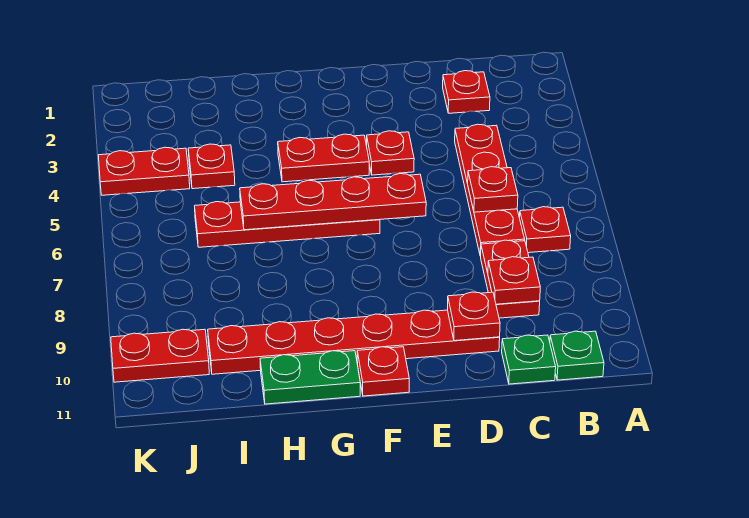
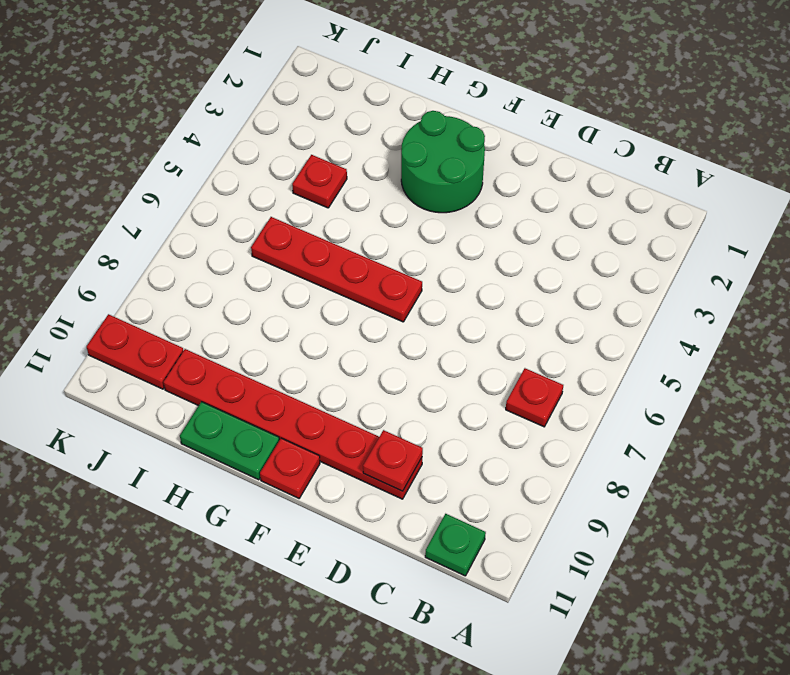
green 2x2 round brick [401,111,485,213] -> none
none -> red 1x1 plate [443,71,490,113]
none -> red 1x4 plate [455,124,525,256]
none -> red 1x2 plate [481,240,540,318]

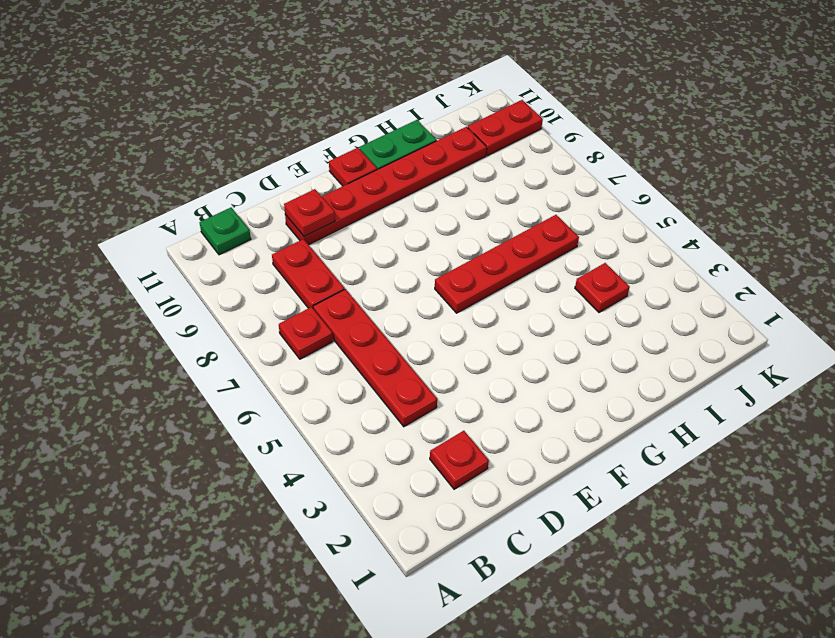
none -> green 1x1 plate [502,335,556,384]
none -> red 1x1 plate [367,131,414,175]
none -> red 1x2 plate [278,134,369,182]

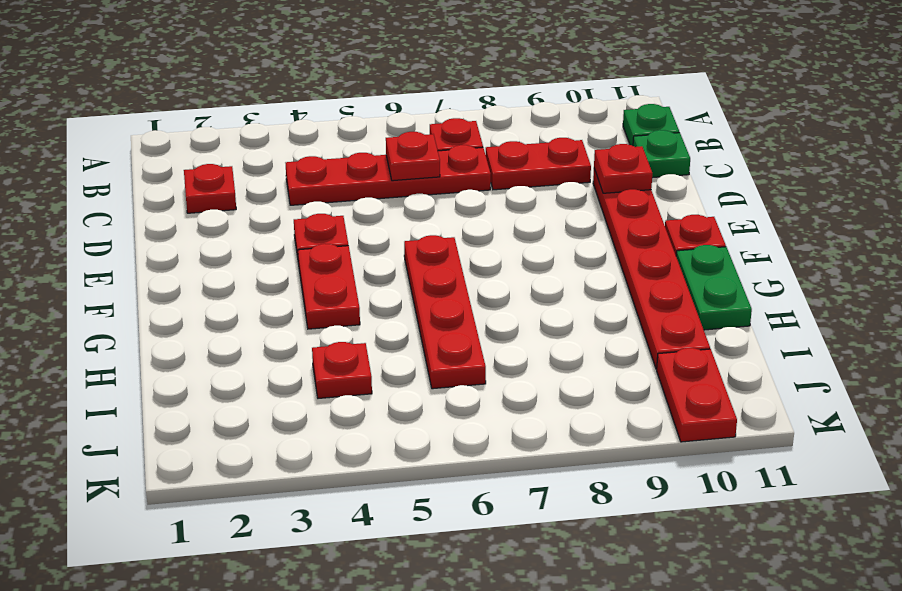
none -> red 1x2 plate [98,147,190,195]
none -> red 1x1 plate [488,257,540,304]
none -> red 1x4 plate [240,174,426,230]

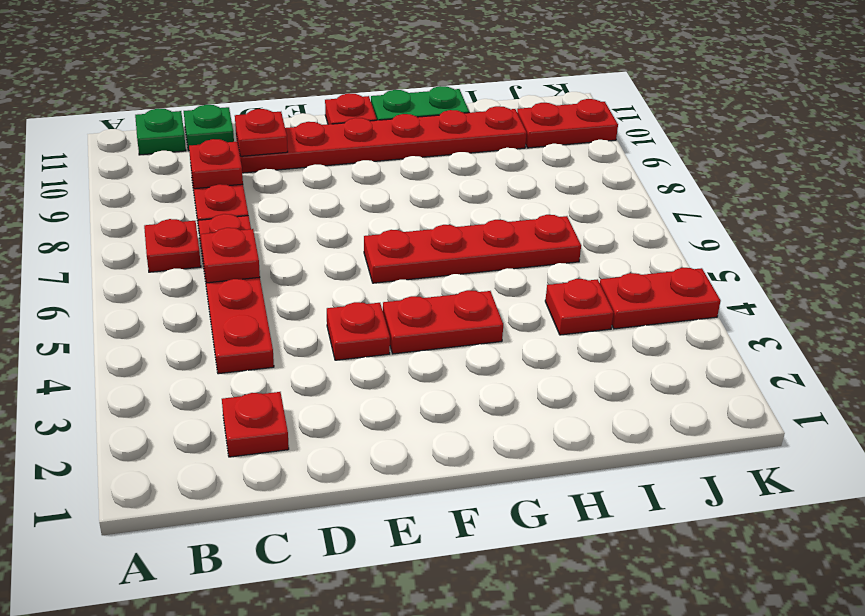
none -> red 1x4 plate [240,174,426,230]

